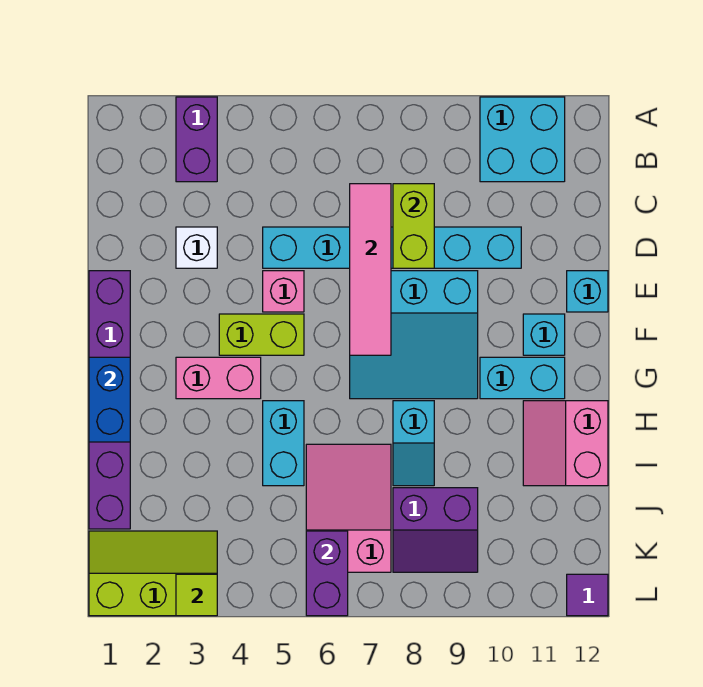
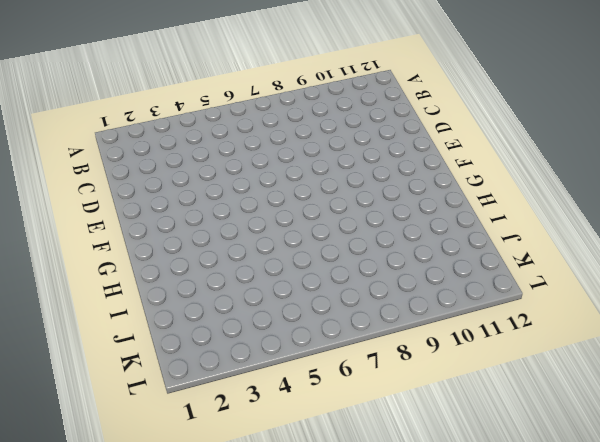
none -> purple 1x2 brick [176,97,217,182]
none -> cyan 2x2 brick [480,97,565,182]
none -> white 1x1 brick [176,227,217,268]

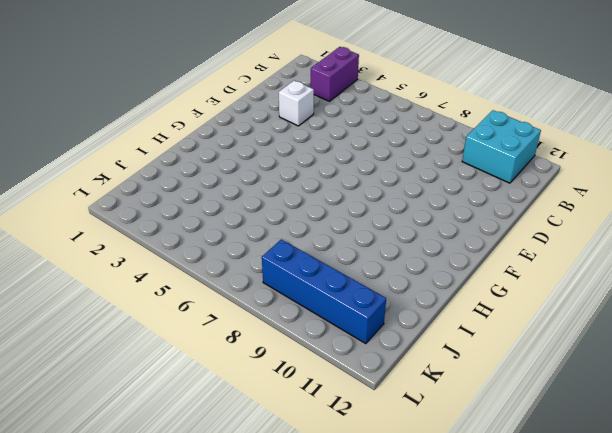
blue 1x4 brick [262,239,386,344] -> purple 2x2 slope [393,488,478,572]
none -> cyan 1x6 brick [263,227,521,268]
none -> purple 1x6 brick [89,271,130,529]
none -> pink 1x1 brick [263,271,304,312]

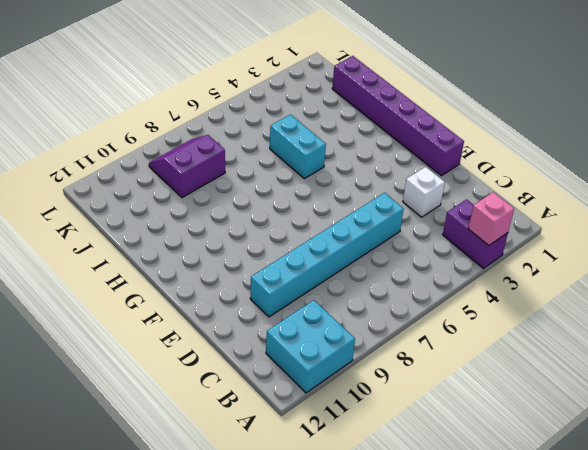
pink 1x1 brick [468,192,514,245] -> pink 1x1 brick moved to [263,271,304,312]
none -> cyan 3x3 slope [350,271,478,399]
none -> cyan 1x1 brick [567,271,608,312]
none -> lime 1x2 brick [219,314,304,355]

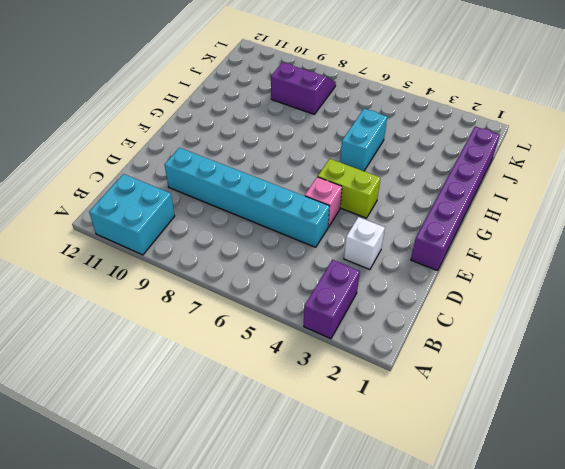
none -> cyan 3x3 slope [350,271,478,399]
none -> cyan 1x1 brick [567,271,608,312]
none -> cyan 1x1 brick [523,314,565,355]

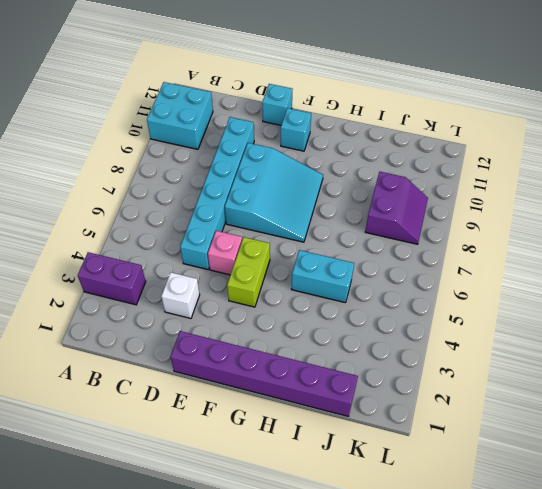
none -> pink 1x2 brick [176,357,261,399]
none -> cyan 1x2 brick [480,357,565,399]
none -> cyan 1x2 slope [393,401,434,486]

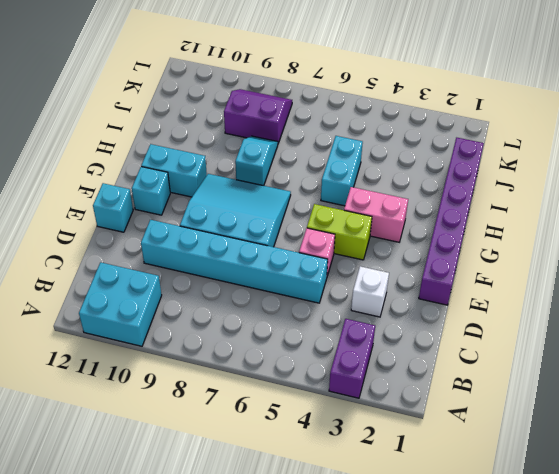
none -> pink 2x2 slope [523,401,608,486]
none -> pink 2x3 slope [306,444,391,572]
none -> lime 2x3 slope [89,531,217,616]

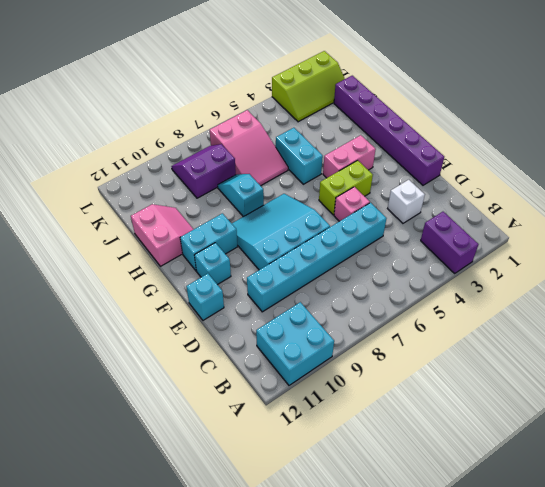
none -> purple 1x1 tile [567,574,608,616]
none -> pink 1x4 tile [350,184,391,355]
none -> lime 1x2 brick [393,184,434,268]

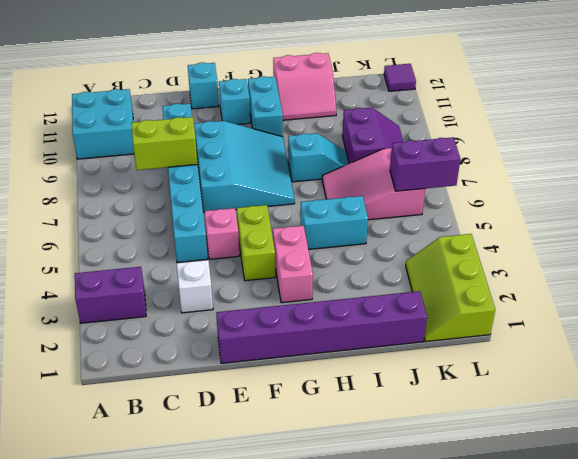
none -> pink 1x4 tile [350,184,391,355]
none -> blue 1x2 brick [89,357,130,442]
none -> lime 1x1 tile [176,574,217,616]

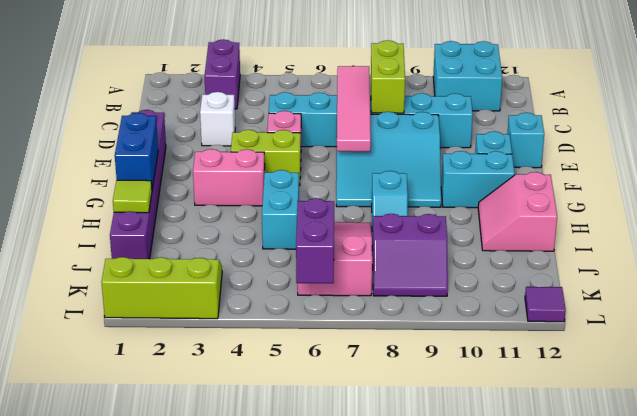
lime 1x1 tile [113,180,152,213] -> lime 1x1 tile moved to [176,574,217,616]

